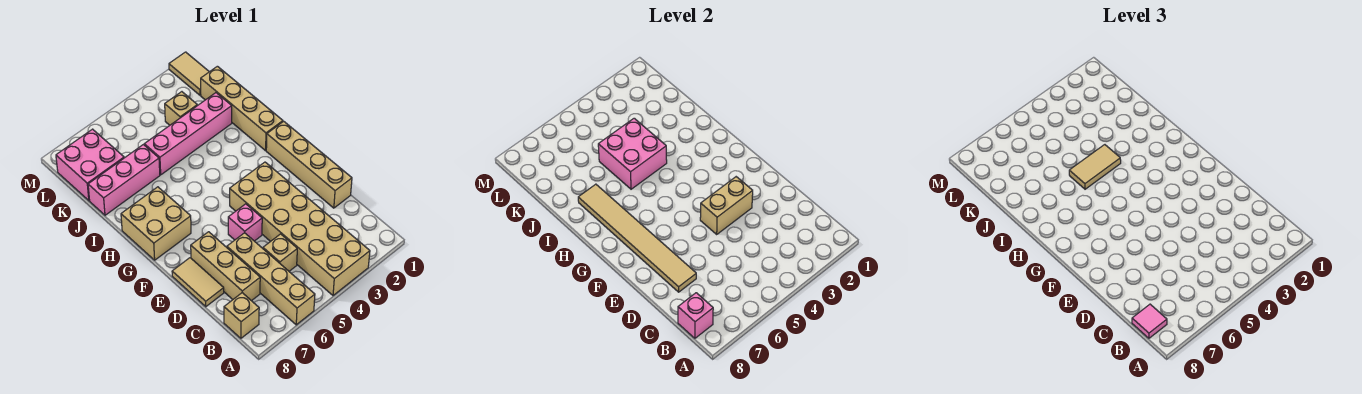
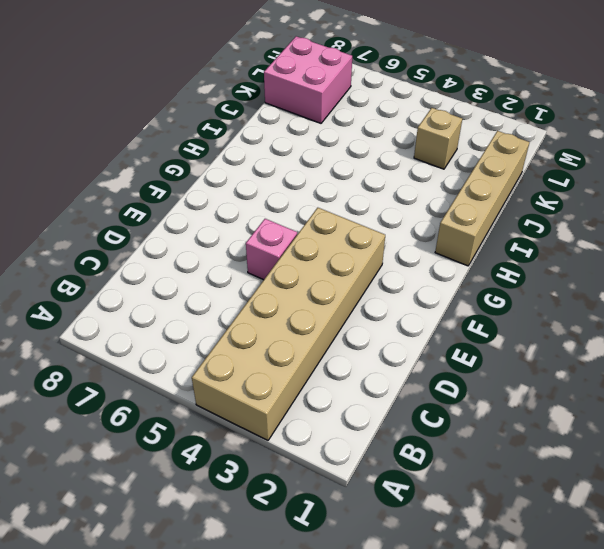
none -> tan 1x4 brick [227,233,315,325]
none -> tan 1x1 brick [224,293,259,338]
none -> tan 1x1 brick [263,234,297,271]

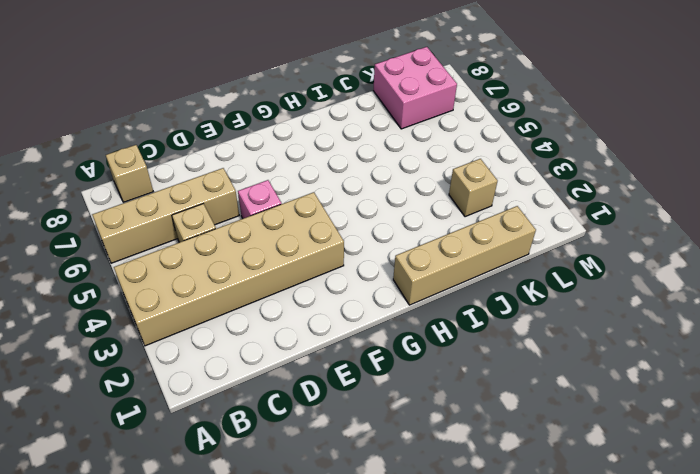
none -> tan 1x3 brick [191,232,260,301]
none -> tan 1x4 brick [266,121,352,208]
none -> tan 1x2 tile [172,258,224,307]

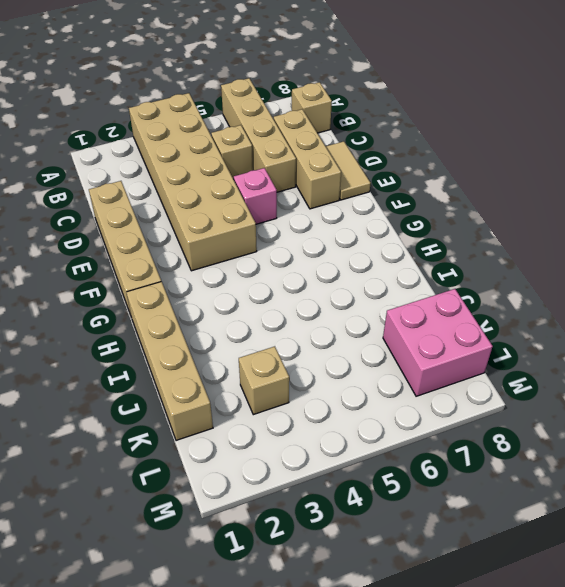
none -> tan 2x2 brick [121,187,191,260]
none -> pink 1x4 brick [144,93,232,175]
none -> pink 1x3 brick [88,145,160,215]

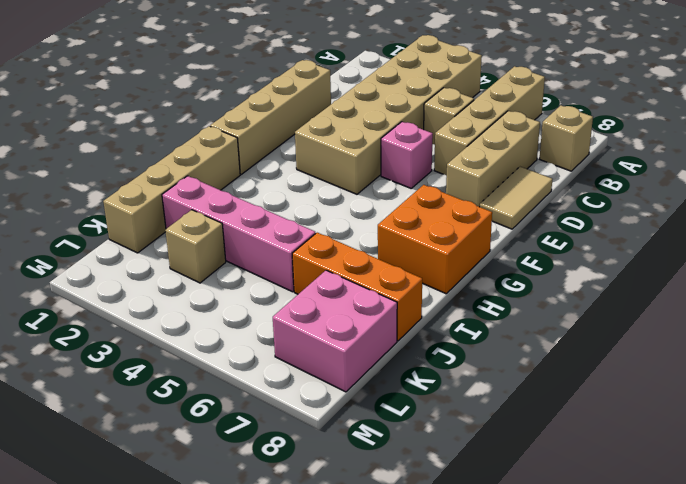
orange 2x2 brick [378,185,492,294] -> tan 2x2 brick [121,187,191,260]
orange 1x3 brick [292,233,422,341] -> pink 1x3 brick [88,145,160,215]
none -> tan 1x2 tile [169,52,209,95]
none -> pink 1x1 brick [678,293,713,338]
none -> tan 1x6 tile [578,184,696,292]

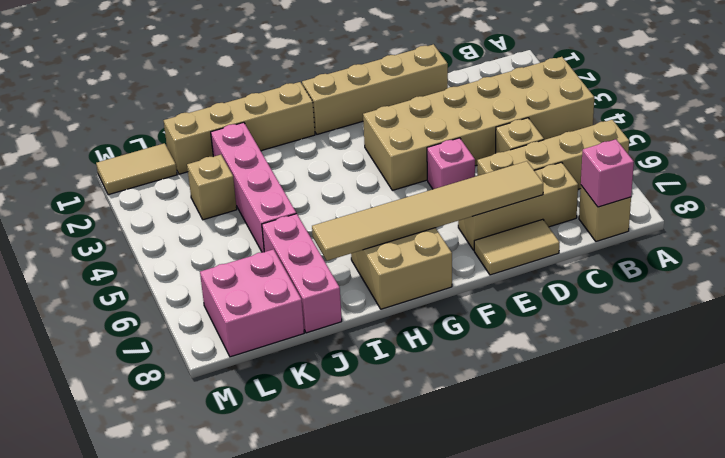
none -> tan 1x2 brick [700,177,753,234]
none -> pink 2x2 brick [598,118,667,189]
none -> pink 1x1 tile [1132,304,1167,338]

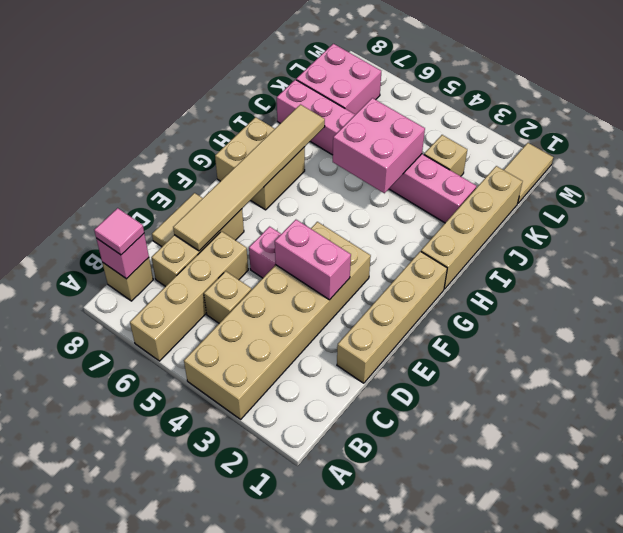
pink 1x2 brick [275,220,351,300] -> tan 1x2 brick [700,177,753,234]
none -> tan 1x2 tile [1069,145,1121,189]

